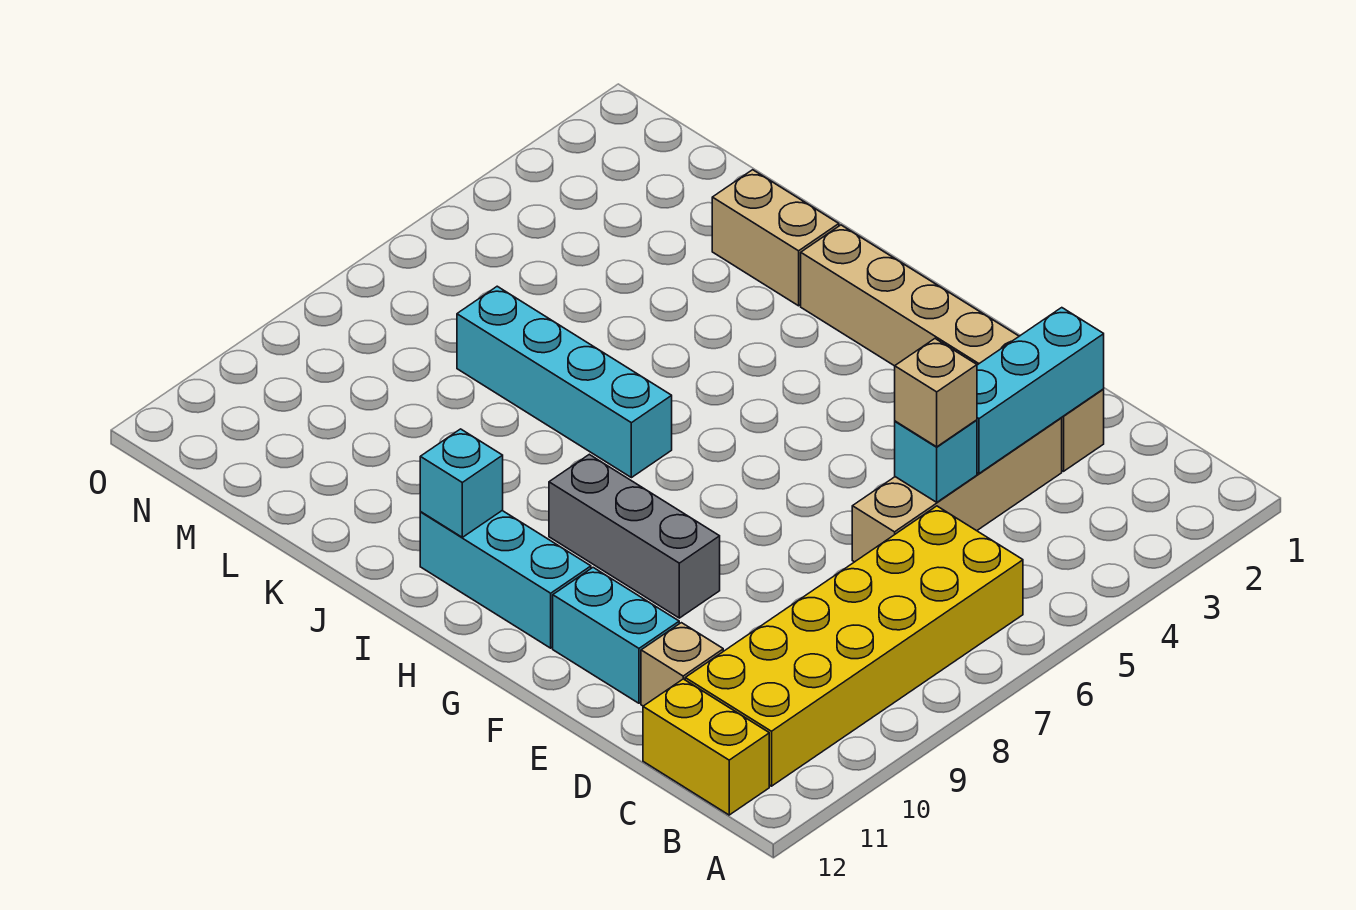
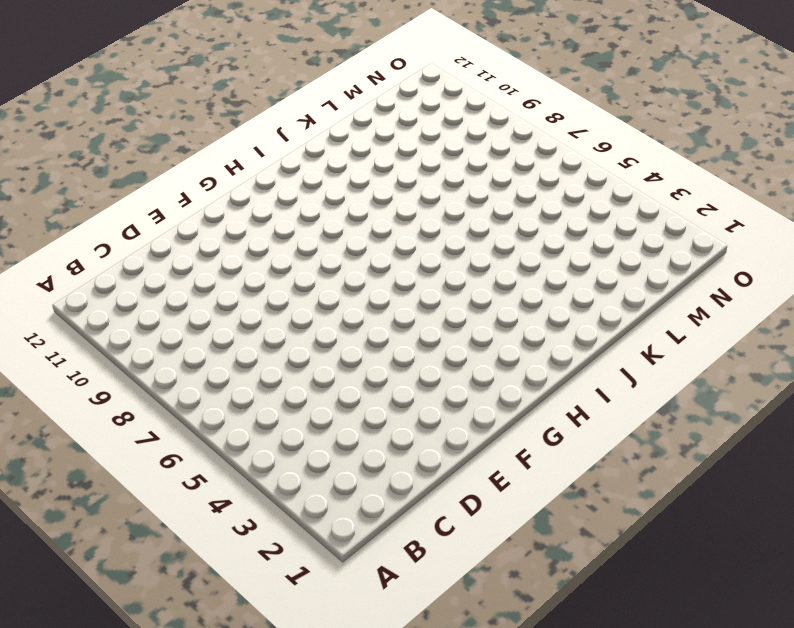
none -> yellow 2x6 brick [685,506,1023,786]
none -> yellow 1x2 brick [643,679,769,815]
none -> tan 1x6 brick [801,225,1104,471]

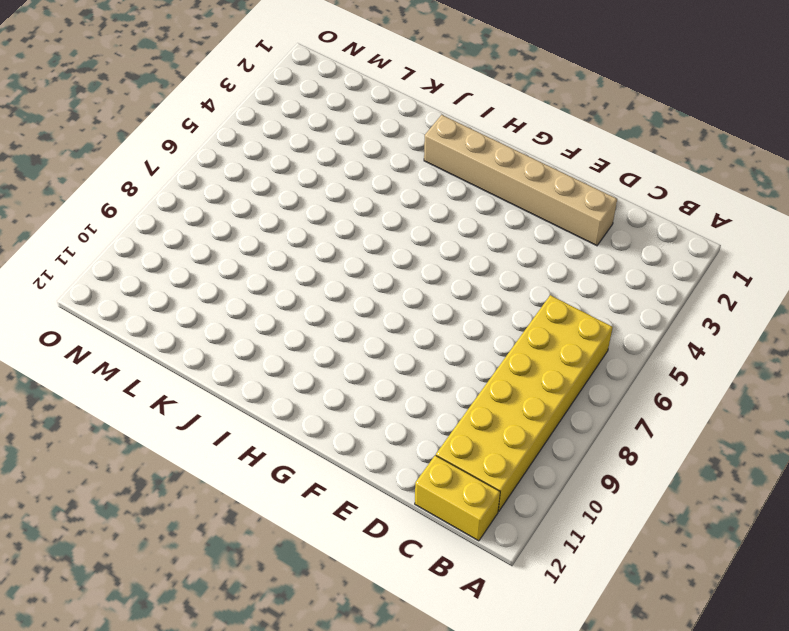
none -> tan 1x4 brick [852,418,1062,562]
none -> tan 1x1 brick [641,623,723,706]
none -> cyan 1x2 brick [553,568,679,703]

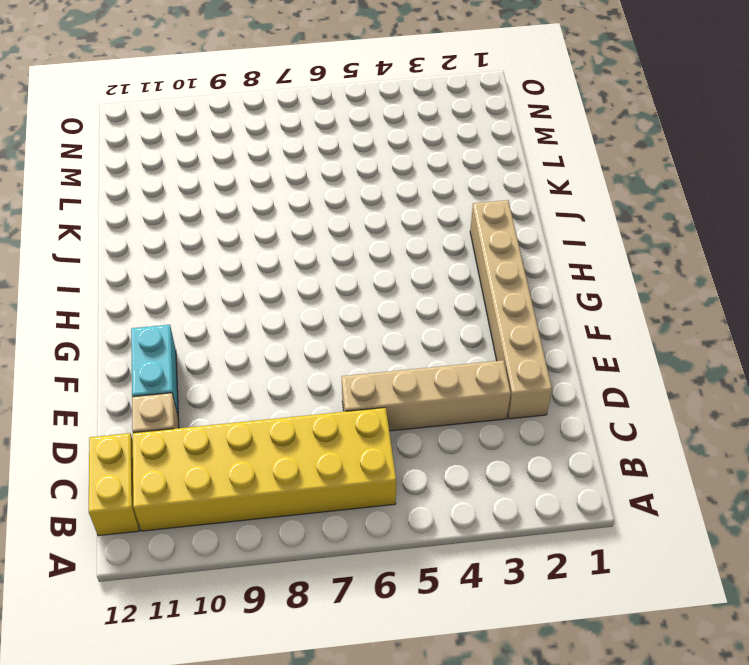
none -> grey 1x3 brick [549,454,720,618]
none -> cyan 1x3 brick [420,511,591,648]
none -> cyan 1x4 brick [457,286,672,478]

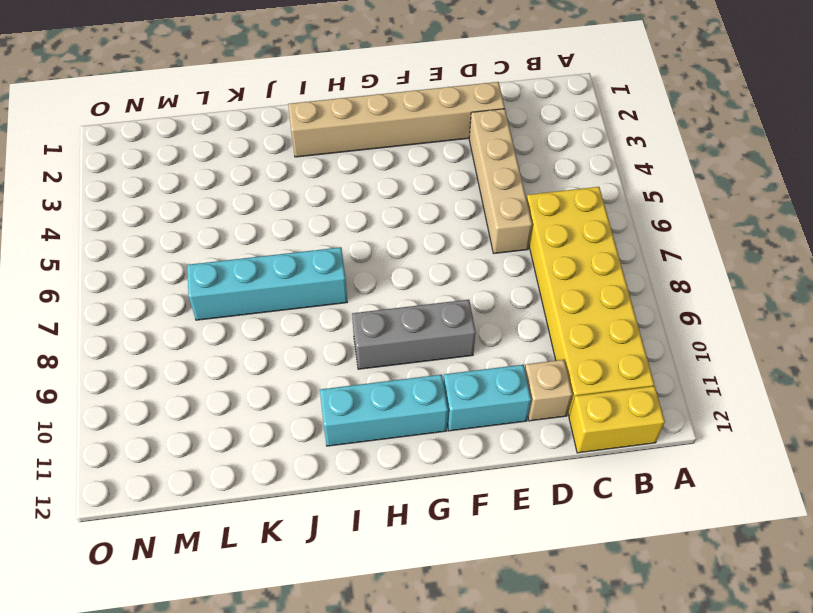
none -> tan 1x2 brick [712,170,839,306]
none -> cyan 1x3 brick [977,308,1104,473]
none -> cyan 1x1 brick [895,420,977,502]

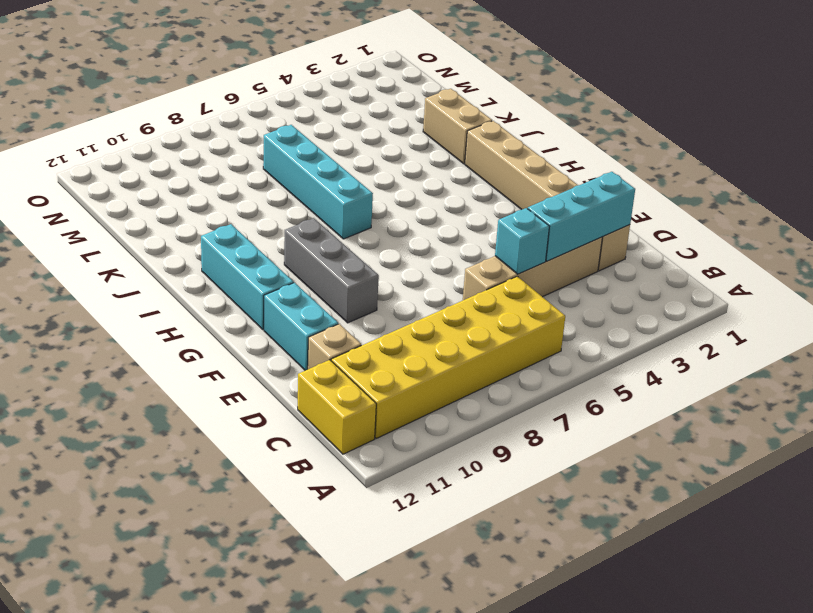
none -> cyan 1x1 brick [420,429,503,537]
none -> tan 1x1 brick [895,339,977,447]

